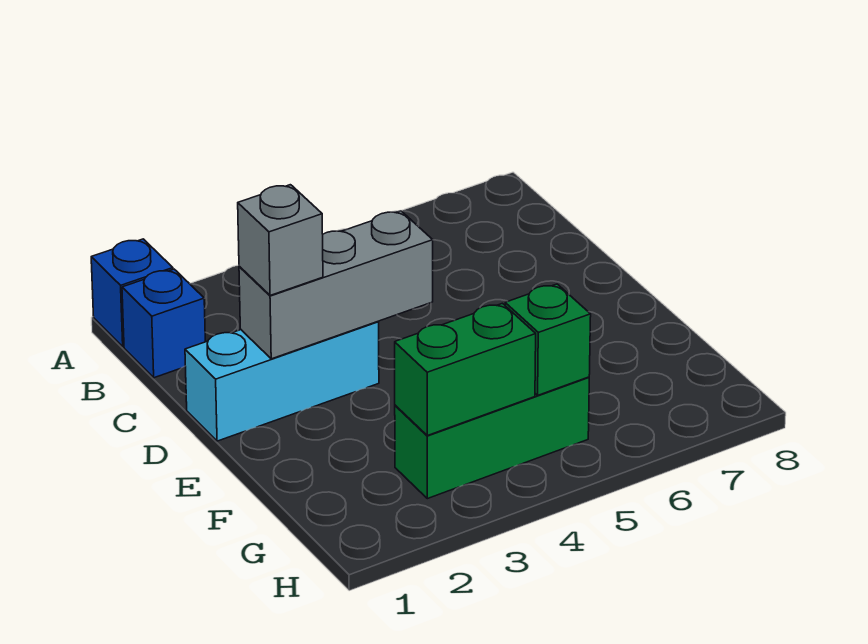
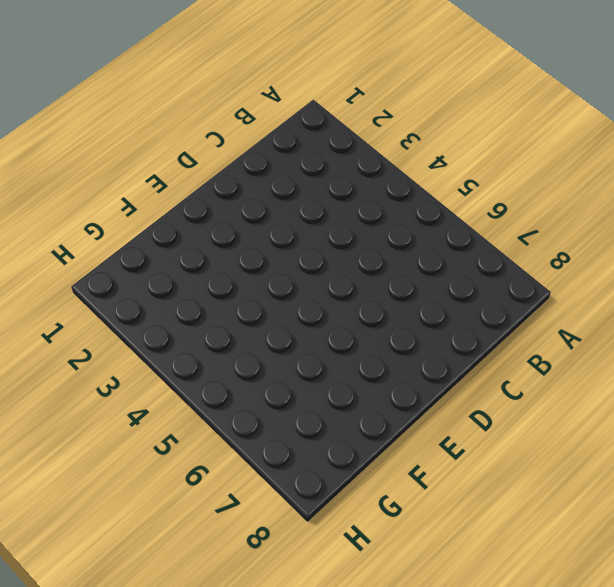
none -> blue 1x1 brick [91,239,173,347]
none -> blue 1x1 brick [122,269,205,378]

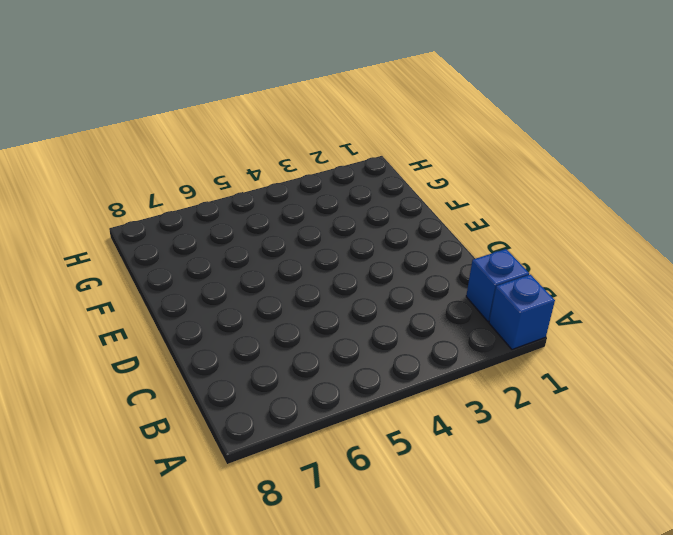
none -> cyan 1x3 brick [185,322,379,441]
none -> green 1x3 brick [395,377,589,499]

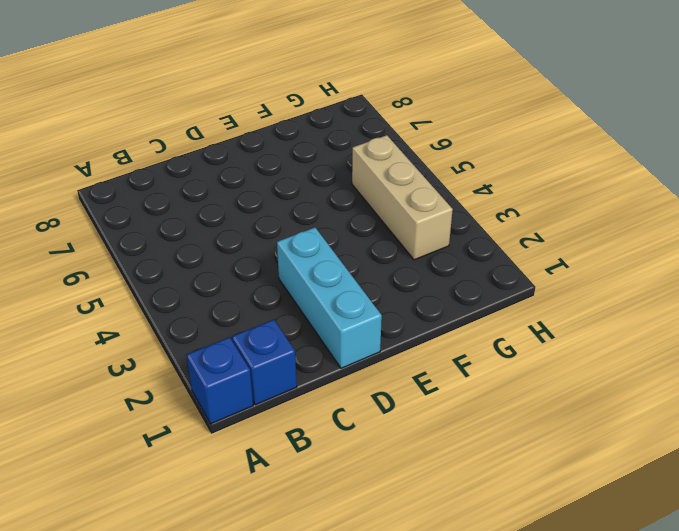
tan 1x3 brick [352,135,453,260] -> green 1x3 brick [395,377,589,499]
none -> grey 1x3 brick [239,211,433,359]
none -> green 1x2 brick [395,303,536,436]

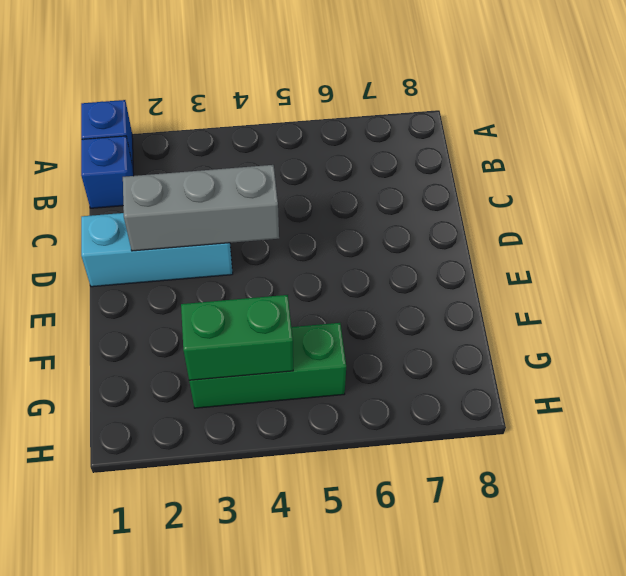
none -> green 1x1 brick [505,284,591,395]
none -> grey 1x1 brick [238,185,323,296]

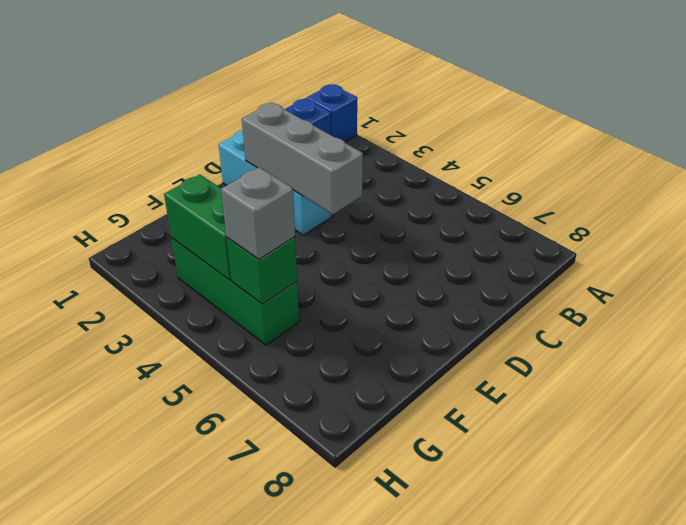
grey 1x1 brick [221,167,295,259] -> grey 1x1 brick moved to [238,185,323,296]

